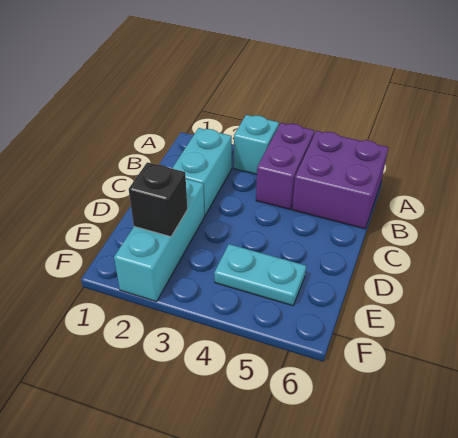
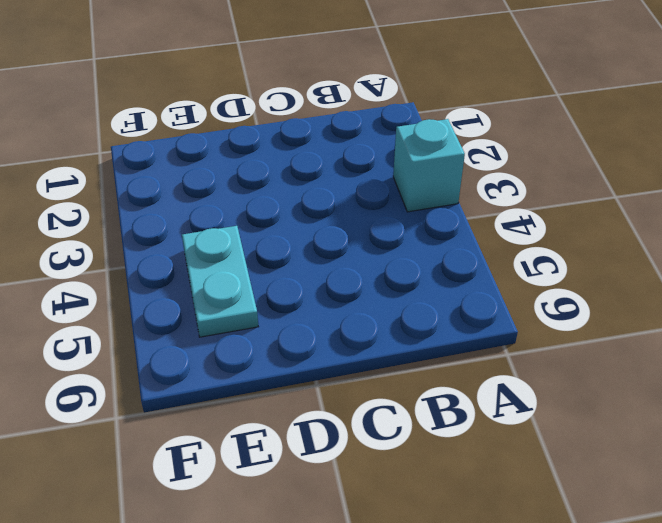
none -> purple 1x2 brick [256,123,314,209]
none -> purple 2x2 brick [292,131,388,229]

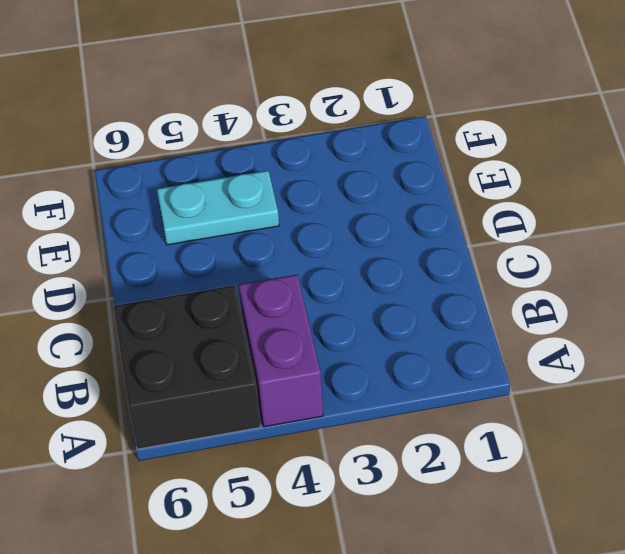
black 2x2 brick [114,285,261,449] -> purple 2x2 brick [292,131,388,229]
none -> cyan 1x1 brick [234,115,279,174]
none -> cyan 1x2 brick [172,128,232,216]

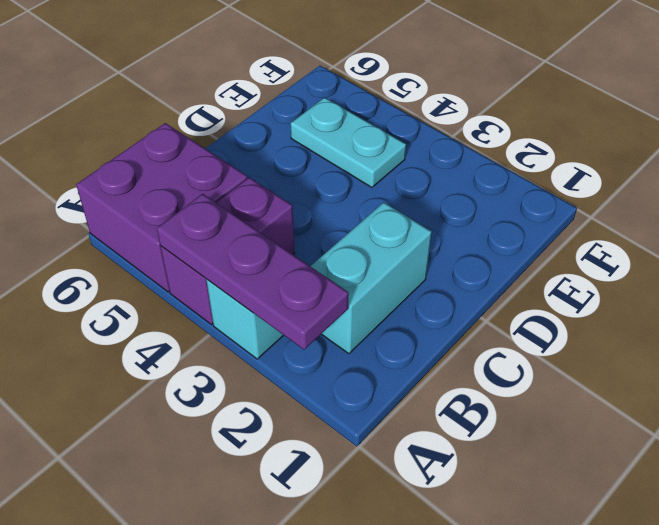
purple 1x3 plate [157,194,349,350] -> none
none -> cyan 1x3 brick [114,179,204,302]
none -> black 1x1 brick [129,162,187,237]

